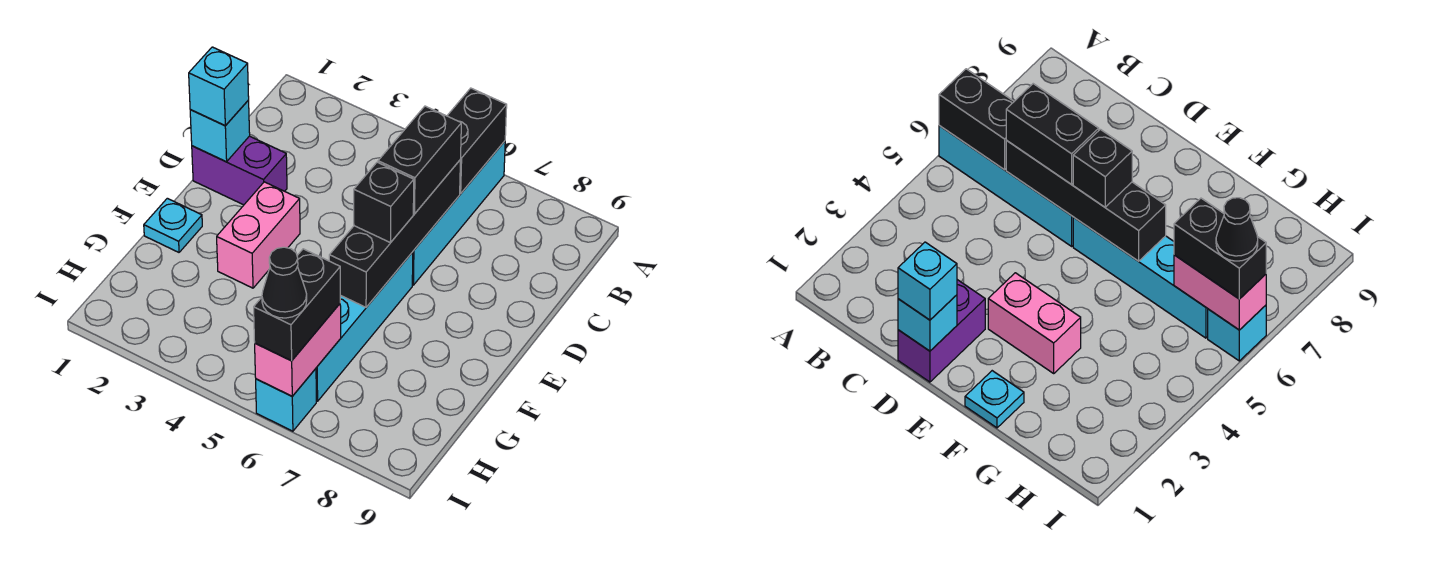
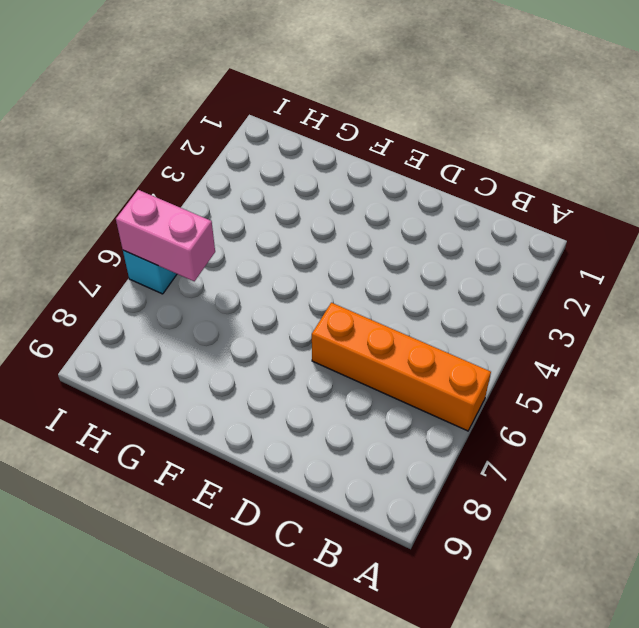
orange 1x4 brick [312,303,491,431] -> cyan 1x4 brick [412,141,505,285]
none -> purple 1x2 brick [192,136,287,205]
none -> pink 1x2 brick [217,182,300,288]
none -> cyan 1x4 brick [316,252,413,401]

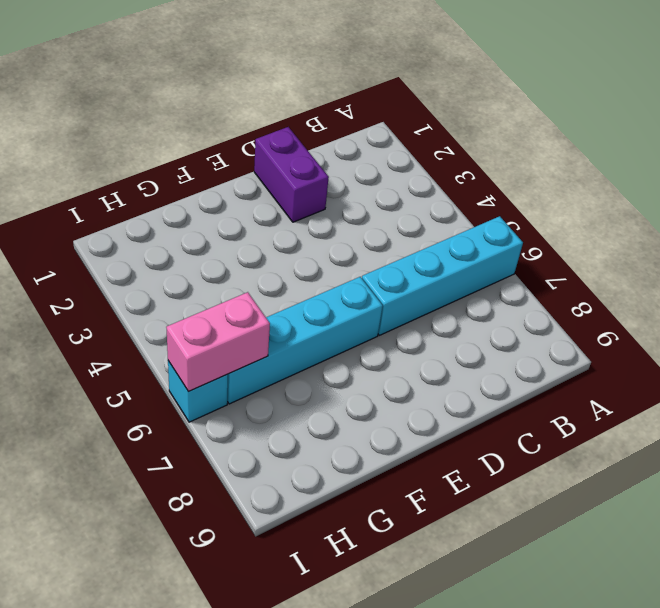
none -> pink 1x2 brick [217,182,300,288]
none -> cyan 1x1 plate [144,198,202,252]
none -> black 1x2 brick [447,88,507,194]

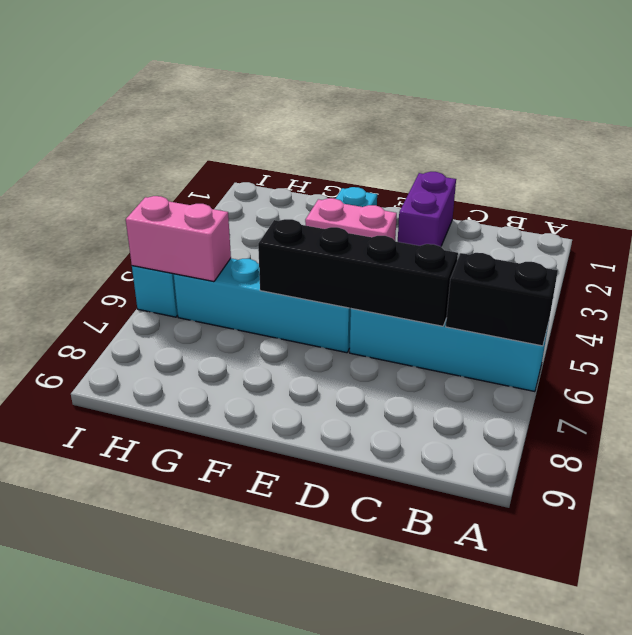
none -> cyan 1x1 brick [190,100,250,162]
none -> black 1x2 brick [378,106,461,214]
none -> cyan 1x1 brick [189,47,249,126]

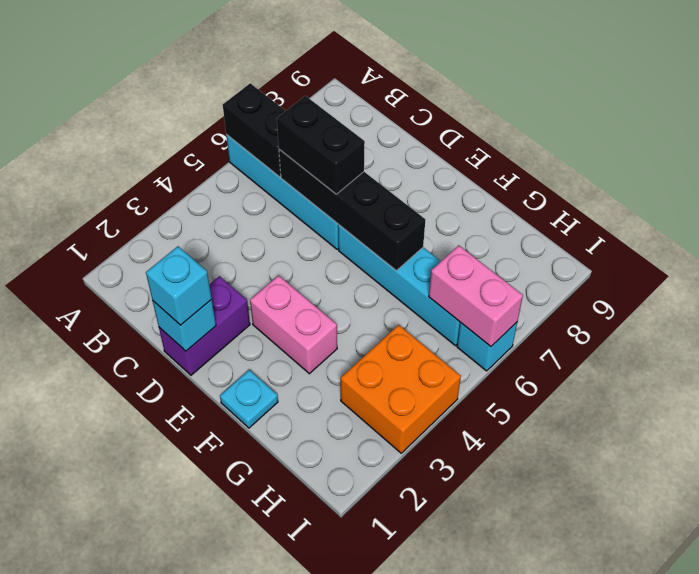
orange 2x2 brick [341,325,461,453] -> none
none -> black 1x1 brick [354,162,414,243]
none -> black 1x2 brick [254,249,340,361]
none -> black 1x1 cone [262,247,307,318]

